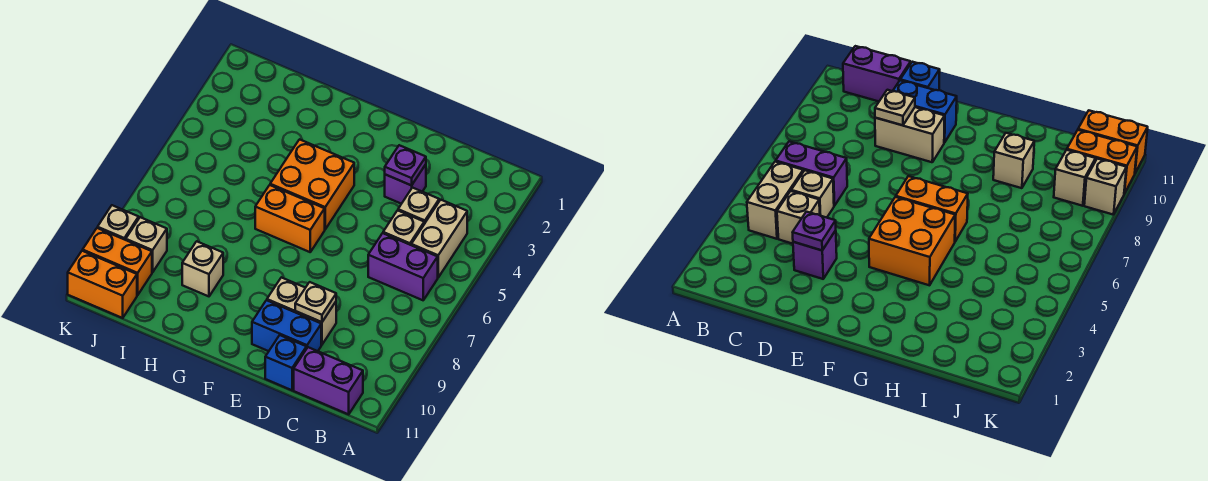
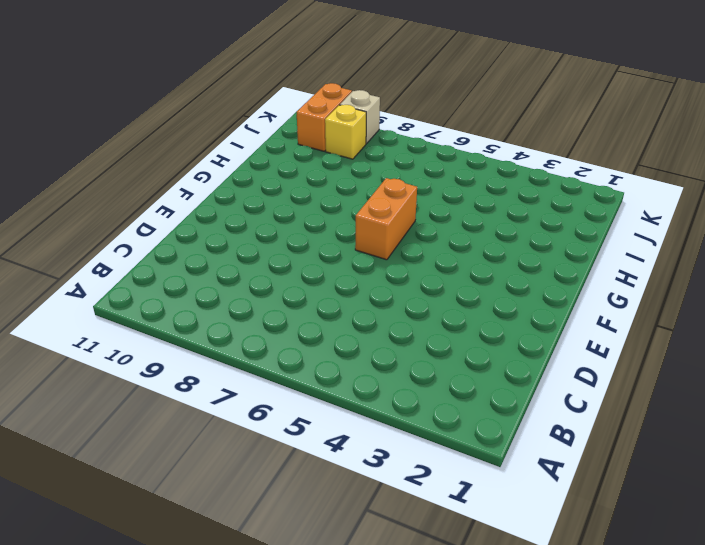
yellow 1x1 brick [325,105,366,159] -> tan 1x1 brick [126,217,167,272]
none -> tan 1x2 brick [411,200,467,277]
none -> purple 1x2 brick [368,233,438,300]
none -> purple 1x2 brick [294,347,363,414]

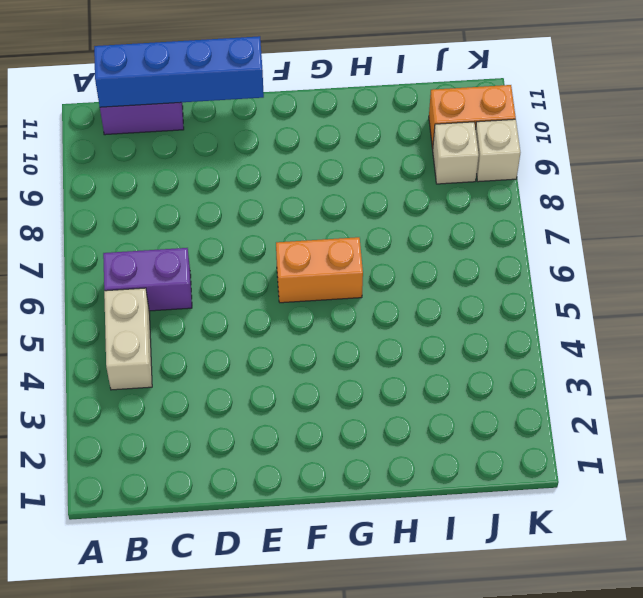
blue 1x4 brick [94,36,264,107] -> none
none -> tan 1x1 brick [398,188,439,224]
none -> tan 1x1 brick [383,210,424,245]
none -> purple 1x1 brick [385,164,426,204]

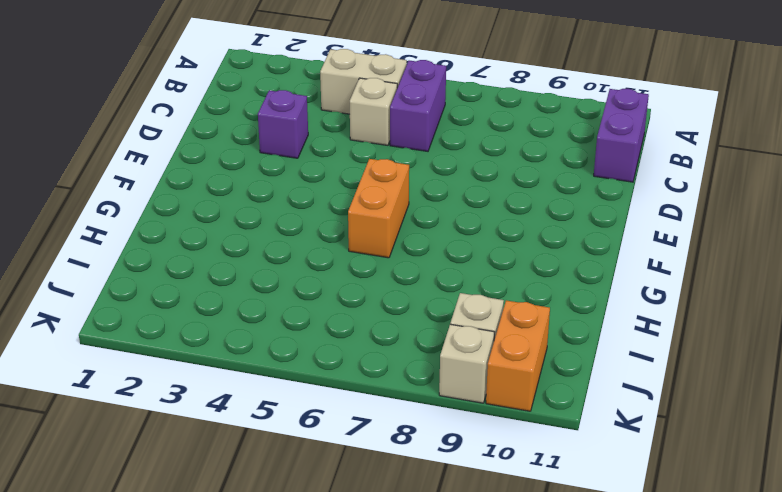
none -> tan 1x1 brick [398,188,439,224]
none -> tan 1x2 brick [267,277,336,345]
none -> blue 1x2 brick [252,300,321,351]

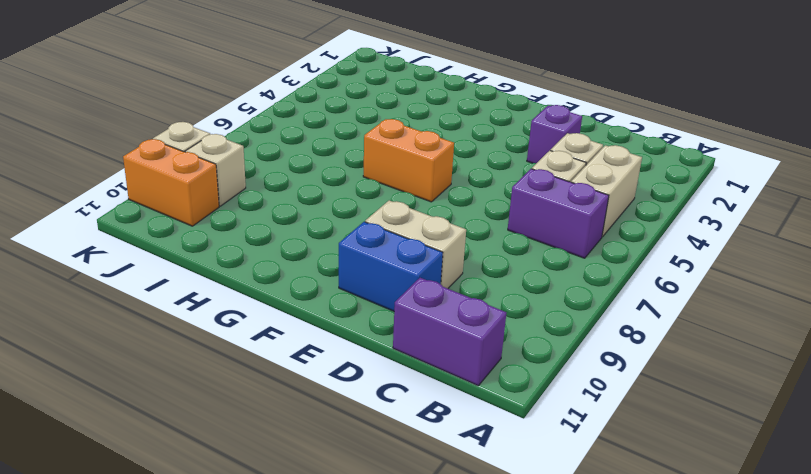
none -> blue 1x1 brick [265,335,306,390]
none -> orange 2x2 brick [270,139,354,229]
none -> tan 1x1 brick [182,241,223,296]

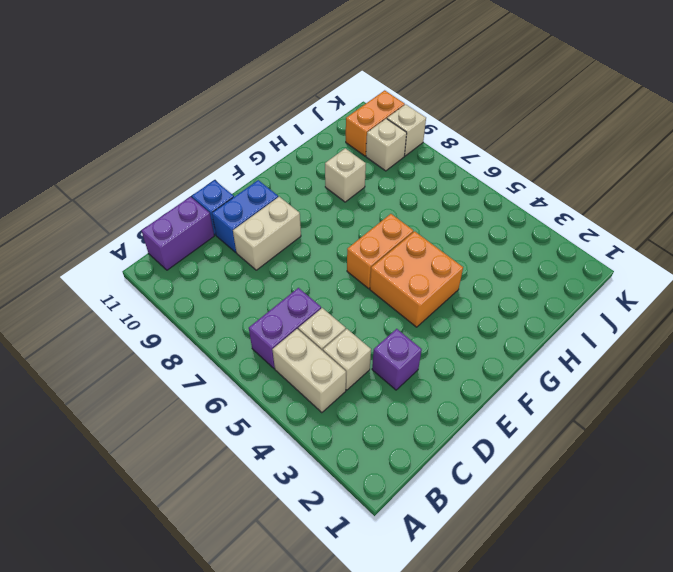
none -> orange 1x2 brick [68,251,137,318]
none -> purple 1x1 plate [385,145,426,185]
none -> tan 1x1 plate [295,282,336,322]

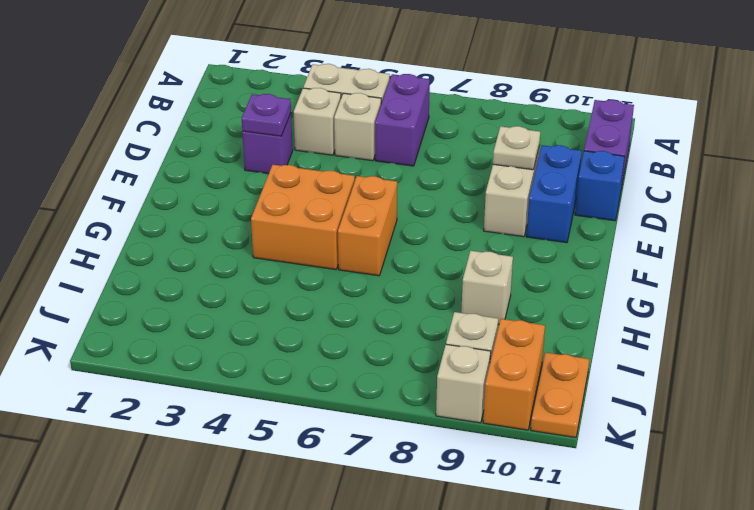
orange 1x2 plate [531,353,589,438] -> orange 1x2 brick [68,251,137,318]

